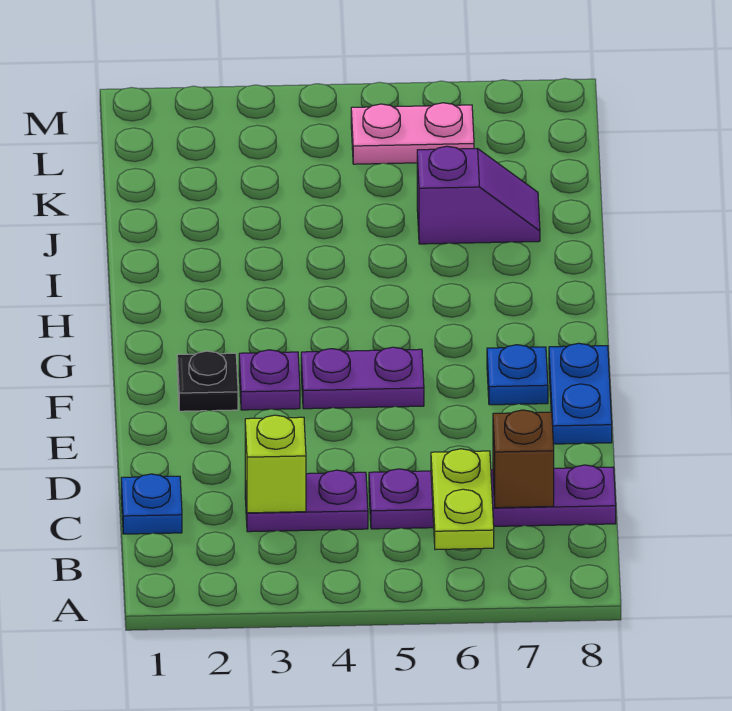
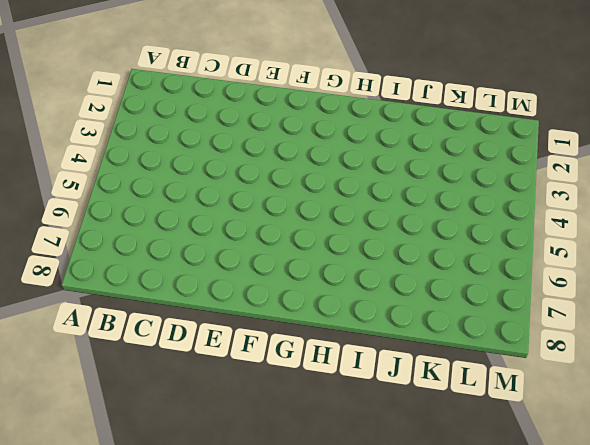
none -> blue 1x1 plate [121,474,182,534]
none -> purple 1x2 plate [245,470,368,532]
none -> purple 1x4 plate [369,465,616,529]

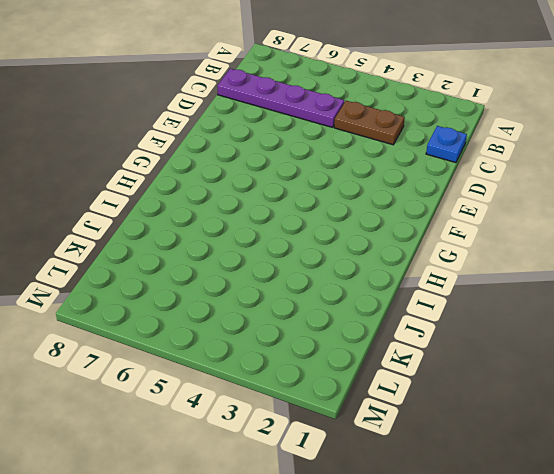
brown 1x2 plate [334,101,405,145] -> purple 1x2 plate [245,470,368,532]
none -> blue 1x2 plate [549,343,612,444]
none -> black 1x1 plate [177,351,238,411]
none -> purple 1x1 plate [239,350,300,410]

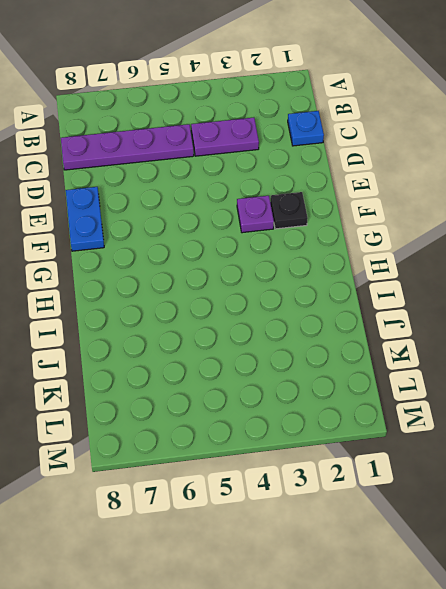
none -> purple 1x2 plate [301,347,424,409]
none -> blue 1x1 plate [487,345,548,405]
none -> purple 1x2 slope [417,146,540,244]

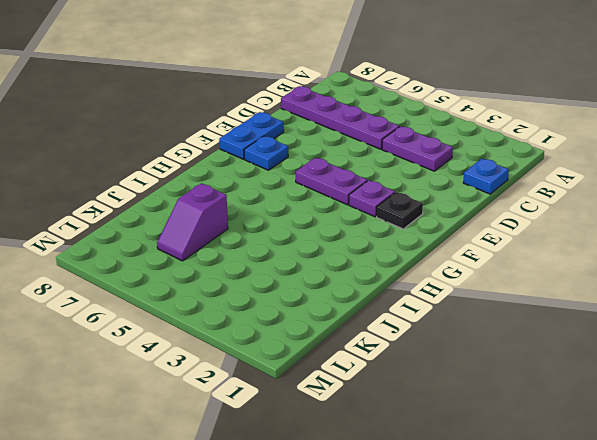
purple 1x2 slope [157,183,228,261] -> purple 1x2 slope turned to [417,146,540,244]
none -> pink 1x2 plate [351,103,474,164]
none -> lime 1x2 plate [431,449,494,550]
none -> lime 1x1 brick [245,415,306,513]

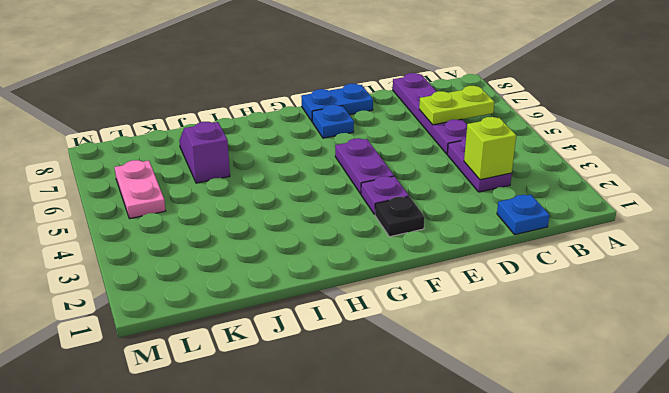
none -> brown 1x1 brick [493,410,554,508]

